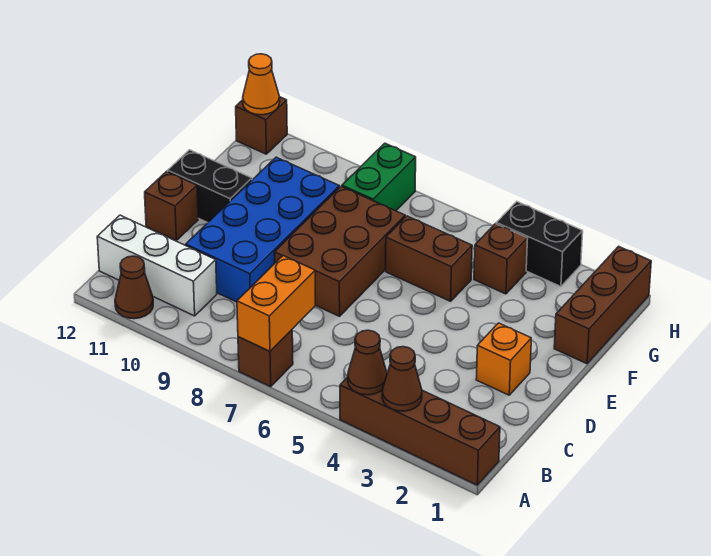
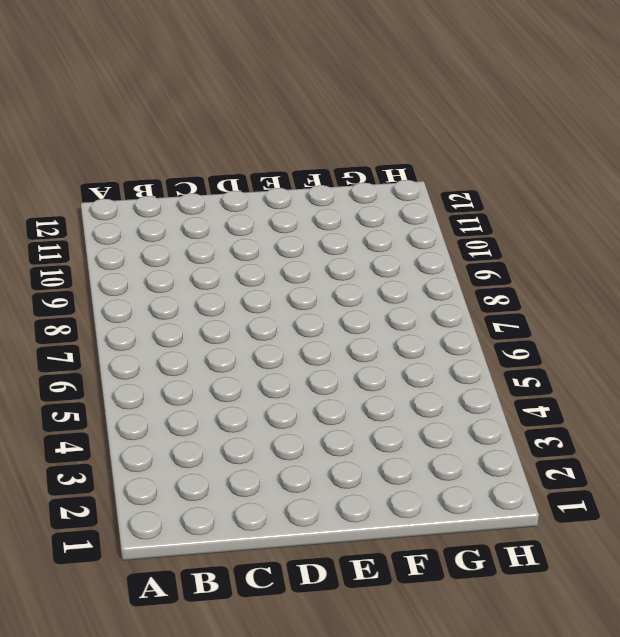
none -> brown 1x4 brick [340,377,500,485]
none -> brown 1x1 brick [238,330,293,387]
none -> brown 1x1 cone [115,256,153,319]

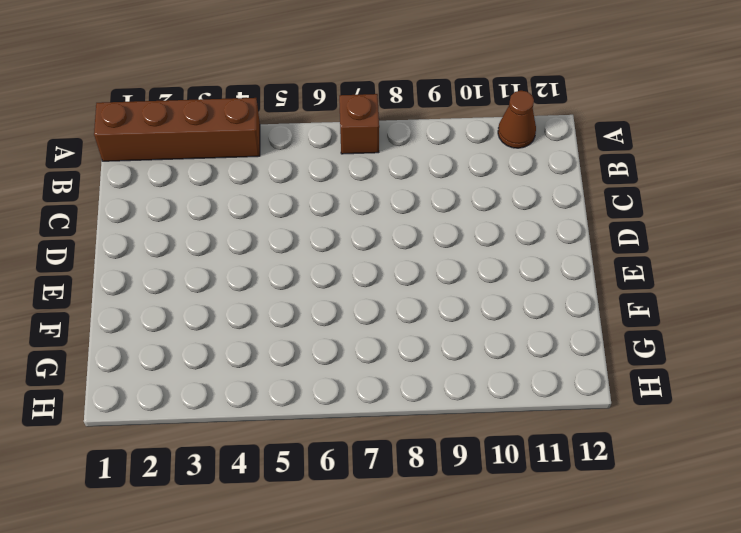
none -> white 1x3 brick [97,215,217,316]
none -> blue 2x4 brick [186,157,339,302]
none -> orange 1x1 brick [476,323,531,395]

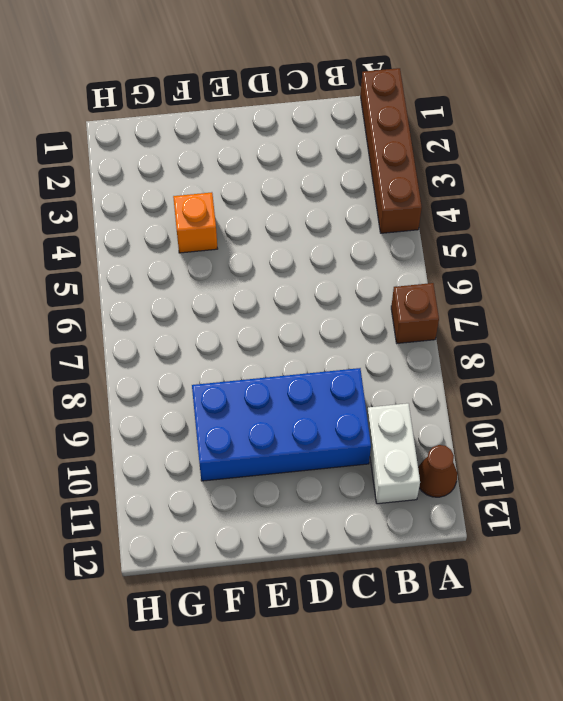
white 1x2 brick [367,403,420,504] -> white 1x3 brick [97,215,217,316]
orange 1x1 brick [173,192,218,253] -> orange 1x1 brick moved to [476,323,531,395]
none -> brown 2x3 brick [274,187,405,316]
none -> brown 1x1 brick [145,171,198,240]
none -> black 1x2 brick [168,150,252,223]

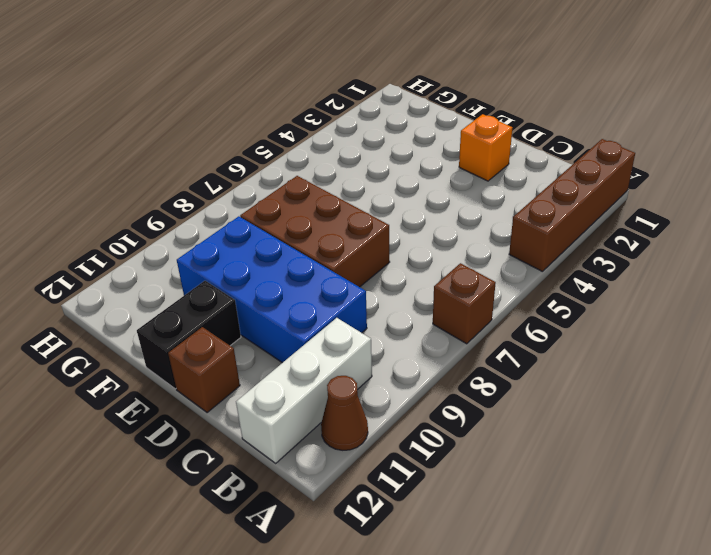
none -> brown 1x3 brick [554,246,651,364]
none -> brown 1x2 brick [386,216,472,301]
none -> brown 1x1 brick [474,224,528,294]

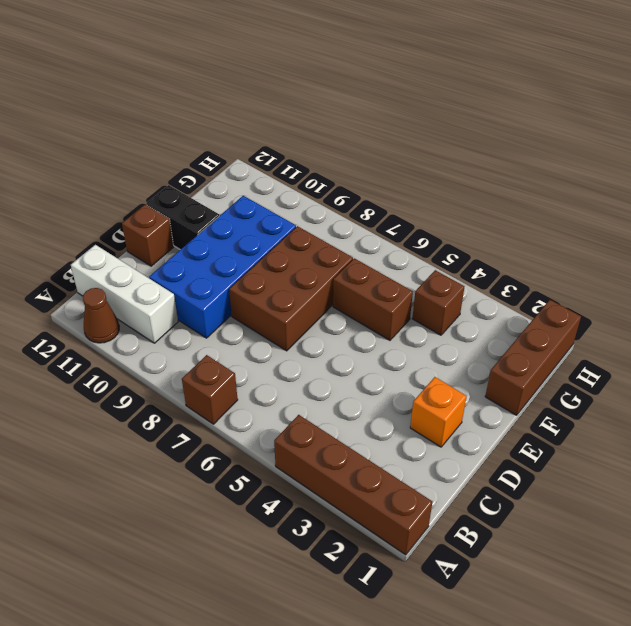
none -> green 1x2 brick [342,143,416,211]
none -> black 1x2 brick [496,202,583,287]
none -> brown 1x1 brick [236,97,287,154]

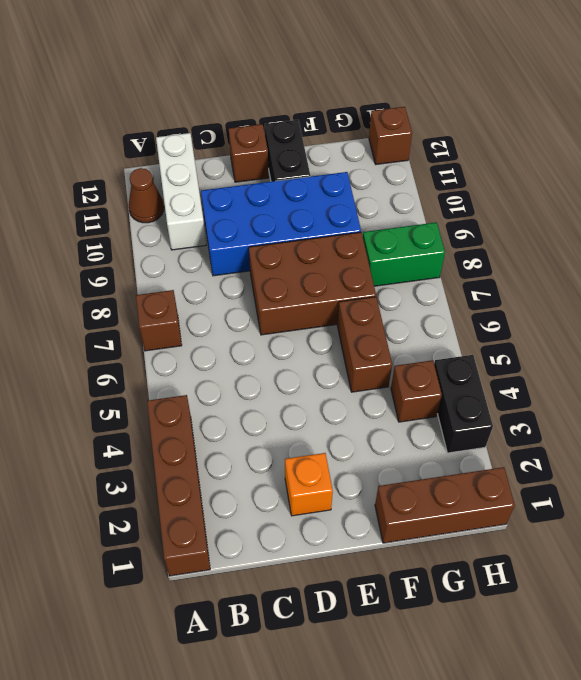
none -> brown 1x1 cone [382,347,422,411]
none -> brown 1x1 cone [348,330,387,395]
none -> orange 1x2 brick [237,256,315,351]

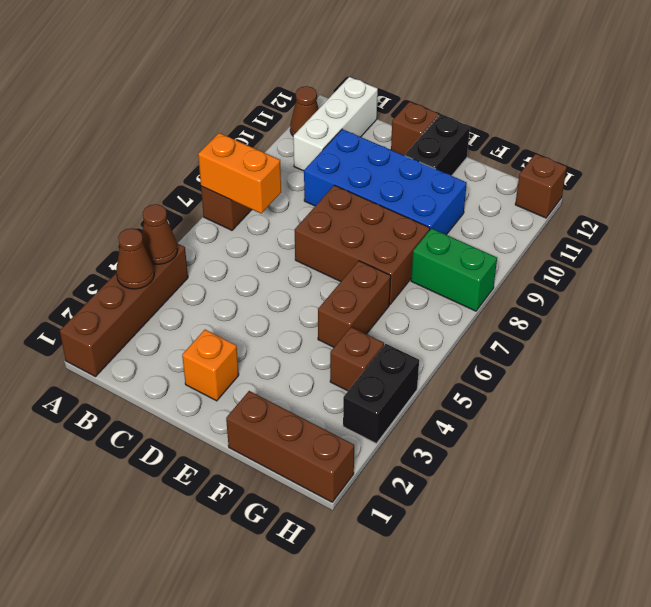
none -> orange 1x1 cone [243,54,280,115]

